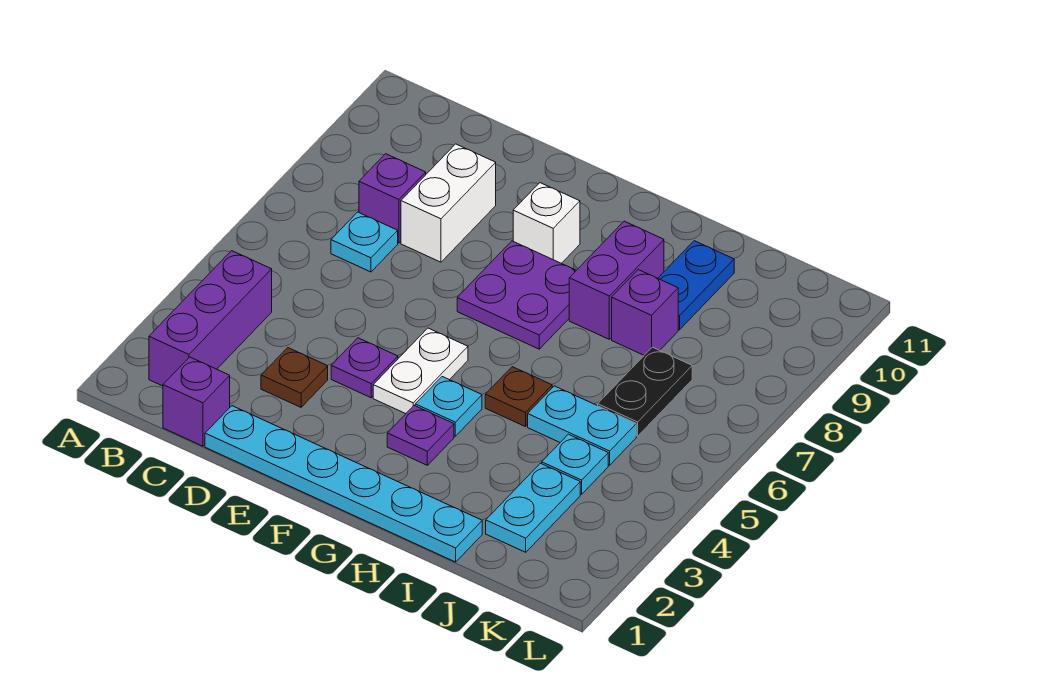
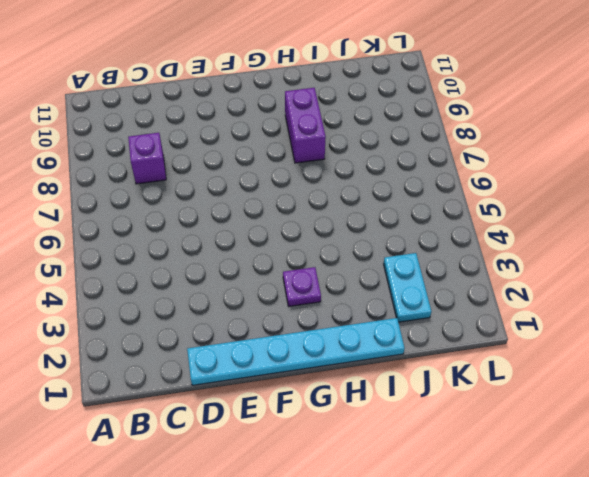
none -> purple 1x3 brick [149,251,272,386]
none -> purple 1x1 brick [163,357,230,446]
none -> cyan 1x1 plate [331,212,398,272]

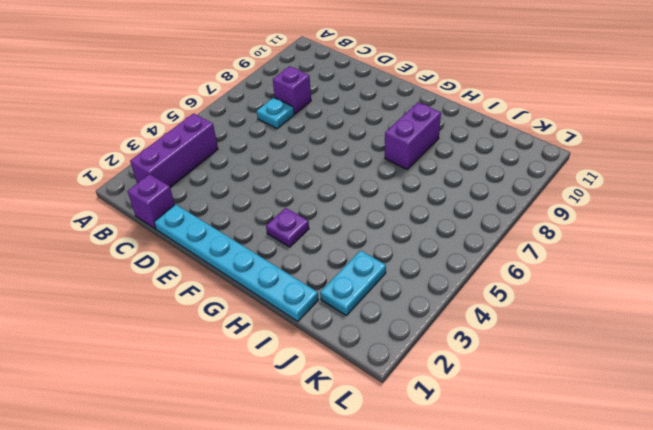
none -> brown 1x1 plate [261,348,328,407]
none -> white 1x2 brick [401,144,496,262]
none -> purple 1x1 plate [331,338,398,398]

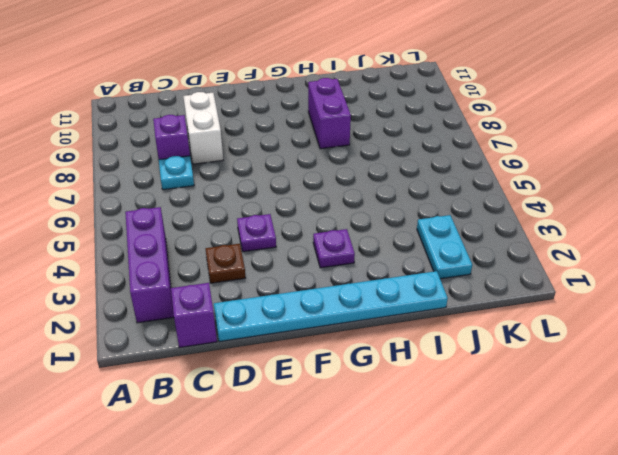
none -> white 1x2 plate [373,328,468,414]
none -> purple 2x2 plate [457,241,576,349]
none -> white 1x1 brick [513,183,580,263]

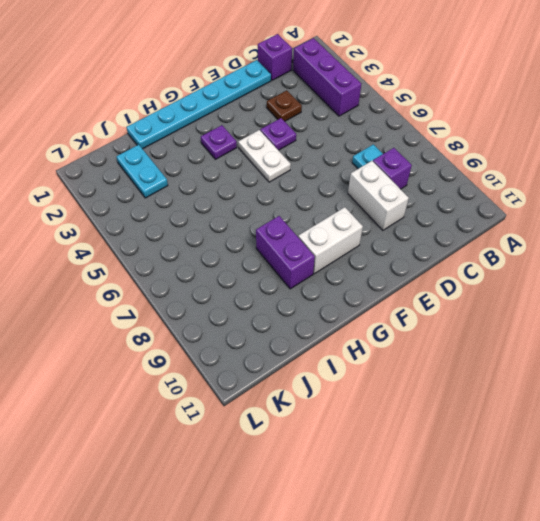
white 1x2 brick [298,207,363,274] -> white 1x1 brick [513,183,580,263]
none -> purple 2x2 plate [457,241,576,349]
none -> cyan 1x1 plate [415,377,482,436]
none -> brown 1x1 plate [485,367,552,427]

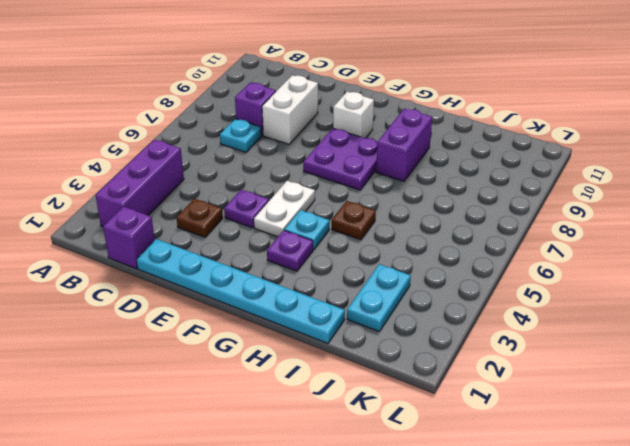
none -> cyan 1x2 plate [528,386,636,465]
none -> purple 1x1 brick [612,270,678,355]
none -> blue 1x2 plate [658,241,734,330]

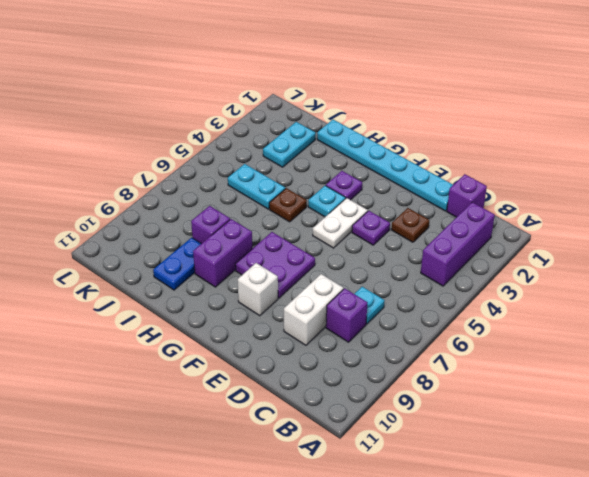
none -> cyan 1x1 plate [542,434,608,494]
none -> black 1x2 plate [598,347,692,436]

